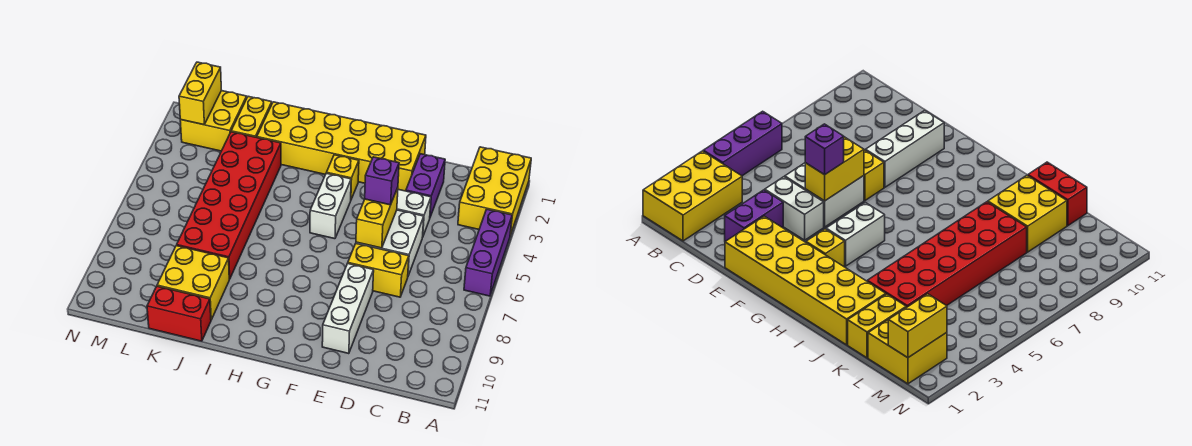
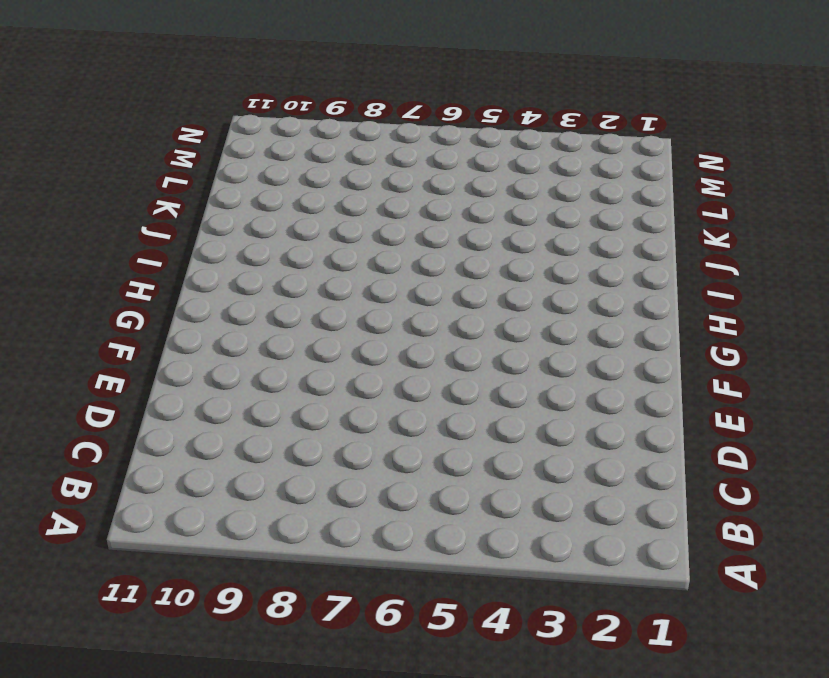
none -> yellow 2x3 brick [458,147,531,235]
none -> purple 1x3 brick [464,209,512,296]
none -> purple 1x2 brick [406,154,445,217]

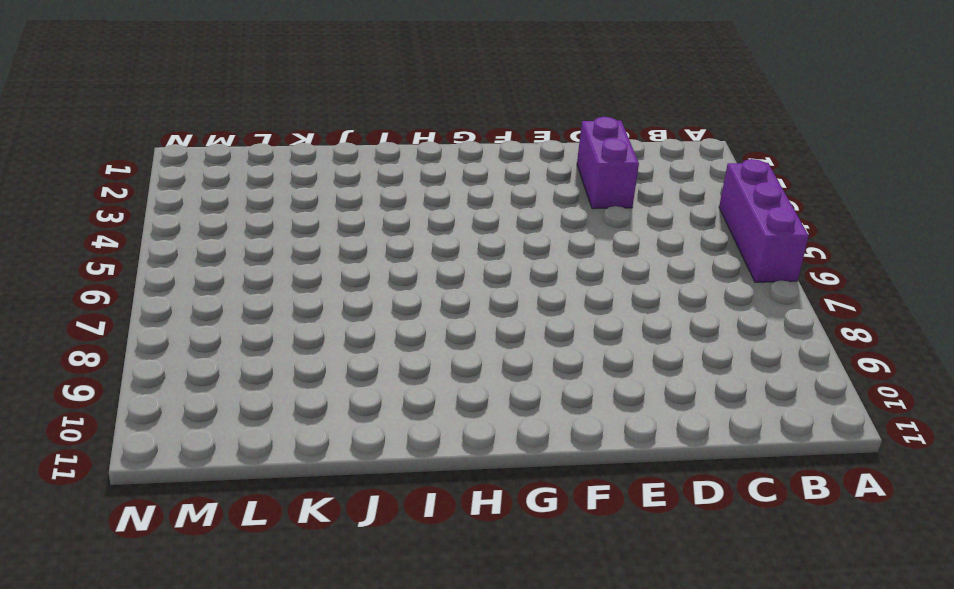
none -> yellow 2x3 brick [458,147,531,235]
none -> white 1x2 brick [397,189,431,236]
none -> white 2x2 brick [356,210,424,276]

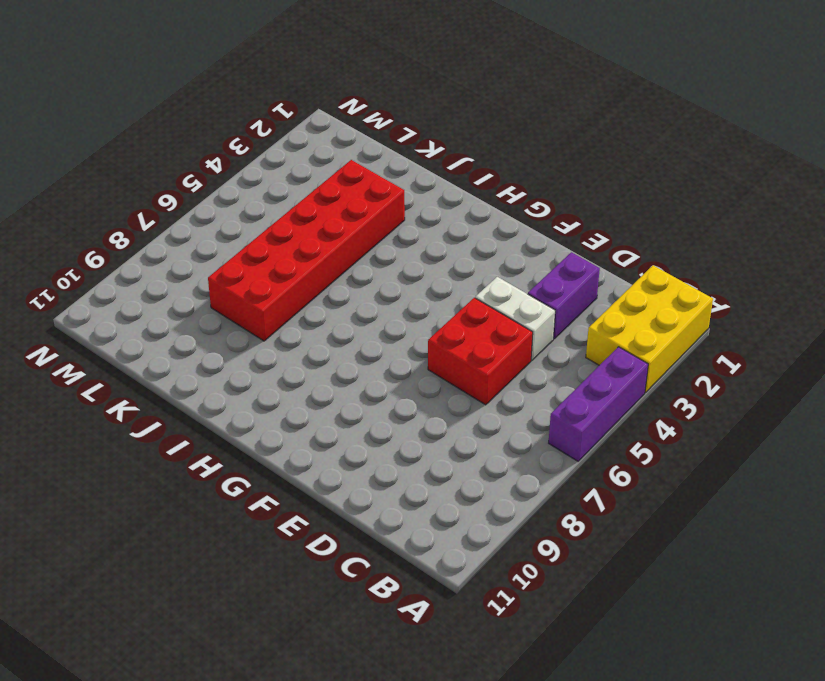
red 2x2 brick [428,298,533,405] -> white 2x2 brick [356,210,424,276]
none -> yellow 1x2 brick [348,244,409,297]
none -> yellow 2x6 brick [257,102,426,191]
none -> white 1x3 brick [322,264,374,354]

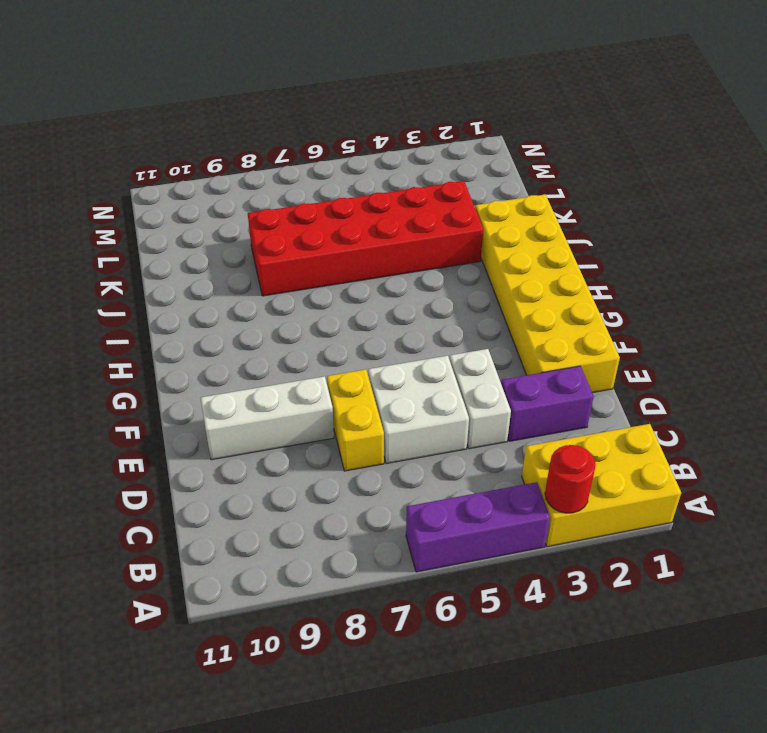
red 1x1 round brick [545,445,596,513] -> none
none -> yellow 1x1 brick [326,155,359,199]
none -> white 1x2 brick [310,173,351,239]
none -> yellow 2x2 brick [157,246,229,320]

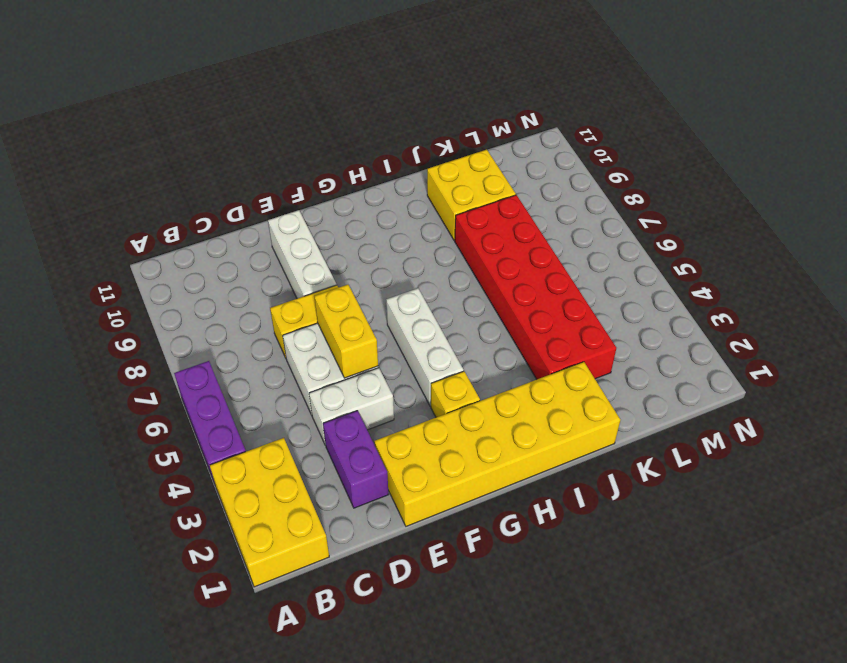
white 1x3 brick [386,288,464,406] -> white 1x2 brick [310,173,351,239]
none -> red 1x2 brick [147,286,211,341]
none -> yellow 1x2 brick [231,96,272,137]
none -> yellow 2x2 brick [180,91,247,151]

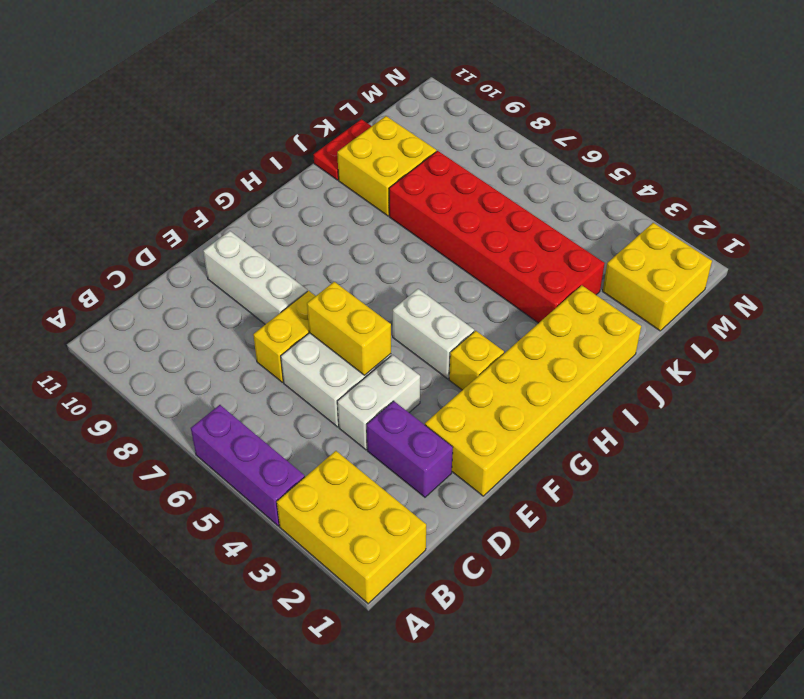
red 1x2 plate [313,119,371,180] -> red 1x2 brick [147,286,211,341]
none -> yellow 1x2 brick [231,96,272,137]
none -> yellow 1x2 brick [179,62,221,125]
none -> purple 1x1 brick [365,157,399,205]

